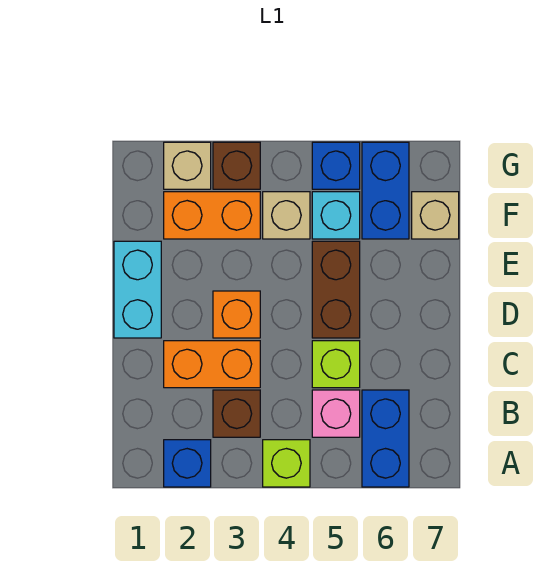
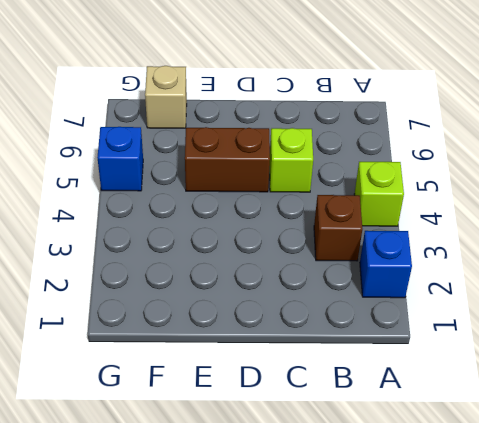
none -> blue 1x2 brick [362,390,409,487]
none -> pink 1x1 brick [312,390,360,437]
none -> orange 1x2 brick [164,341,260,388]

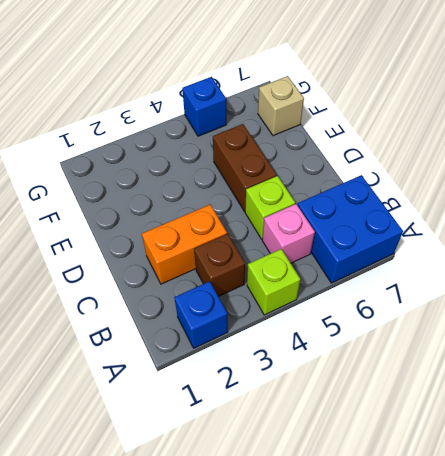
blue 2x2 brick [298,175,403,283] -> blue 1x2 brick [362,390,409,487]
none -> cyan 1x2 brick [114,241,161,338]
none -> orange 1x1 brick [213,291,260,338]
none -> orange 1x2 brick [164,192,260,239]

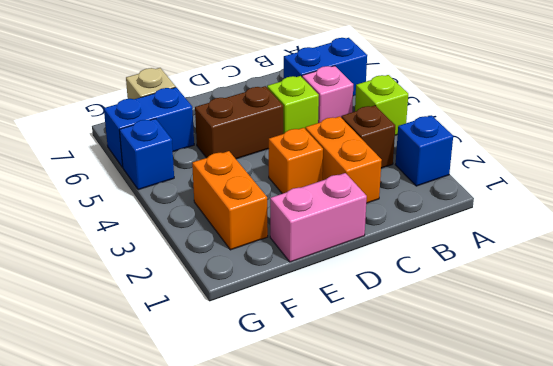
pink 1x2 brick [270,173,367,262] -> cyan 1x2 brick [114,241,161,338]
none -> tan 1x1 brick [263,192,310,239]
none -> cyan 1x1 brick [312,192,360,239]
none -> tan 1x1 brick [164,142,211,189]

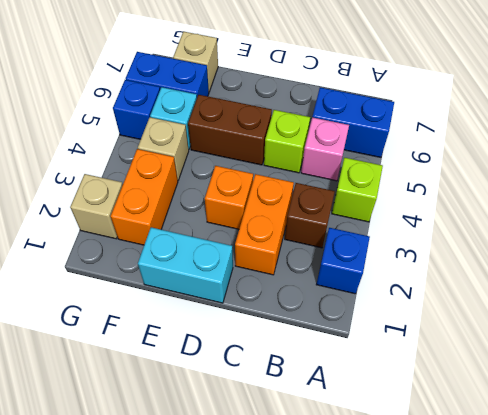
none -> brown 1x1 brick [213,142,260,189]

